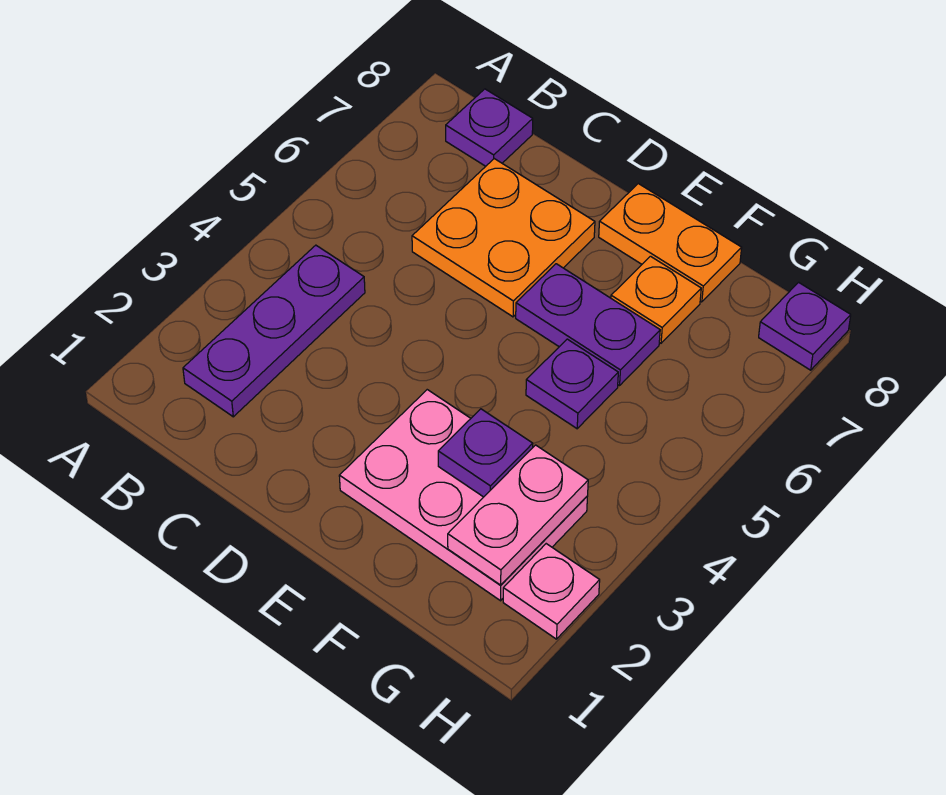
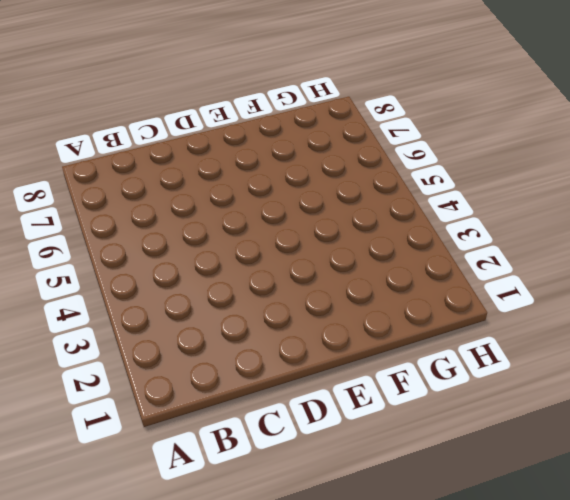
none -> purple 1x3 plate [183,245,365,417]
none -> purple 1x1 plate [446,89,533,166]
none -> orange 2x2 plate [412,159,595,317]

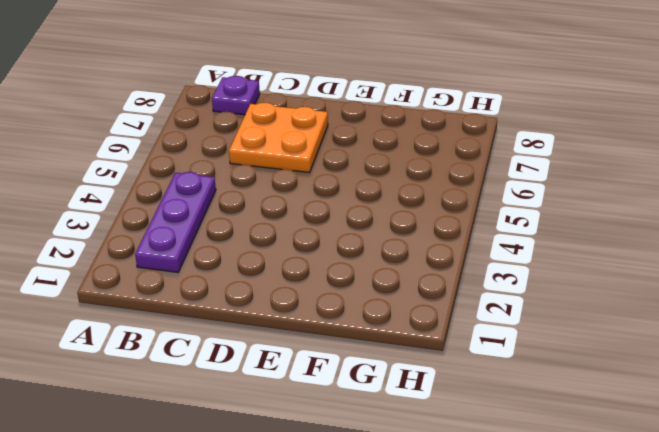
none -> pink 2x3 plate [339,390,588,601]
none -> purple 1x2 plate [516,264,660,386]
none -> orange 1x2 plate [599,184,742,302]

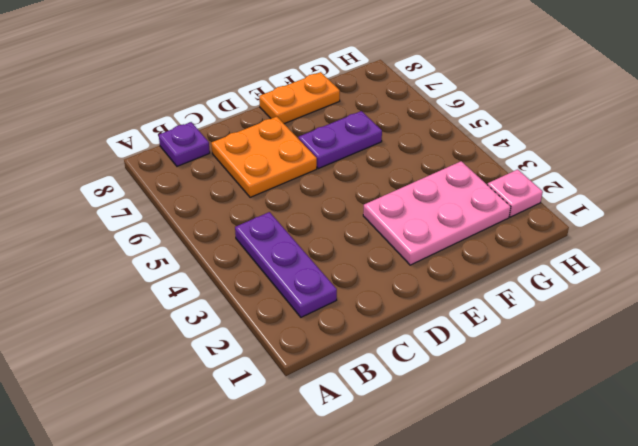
none -> purple 1x1 plate [526,339,618,429]
none -> orange 1x1 plate [611,256,701,343]
none -> purple 1x1 plate [759,282,851,370]

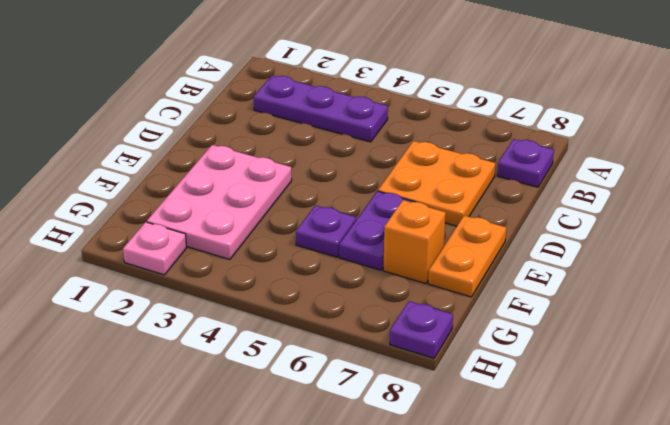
orange 1x1 brick [383,200,446,284] -> orange 1x1 plate [611,256,701,343]
none -> purple 1x1 plate [438,409,533,497]
none -> pink 1x2 plate [448,445,588,585]

